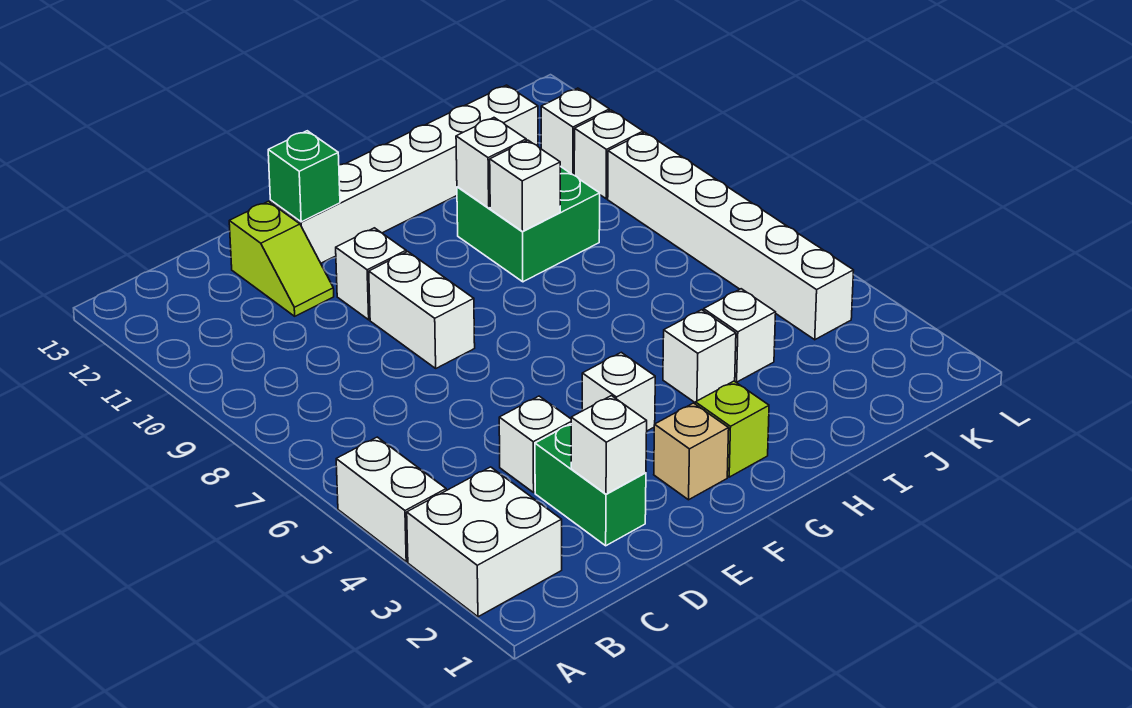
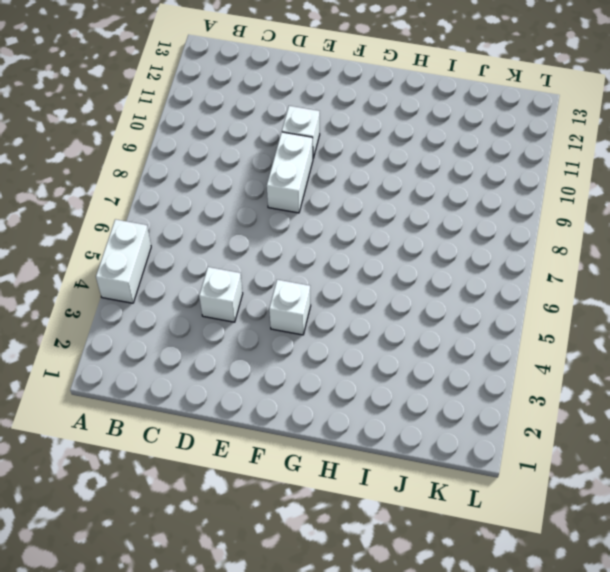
none -> white 2x2 brick [407,467,562,617]
none -> green 1x2 brick [535,424,646,546]
none -> lime 1x2 slope [229,201,334,316]

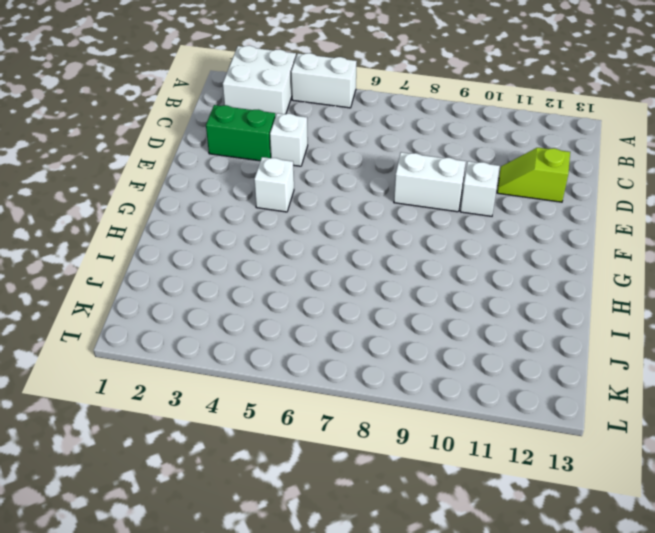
none -> white 1x6 brick [270,85,538,263]
none -> tan 1x1 brick [654,403,729,500]
none -> lime 1x1 brick [695,381,769,477]

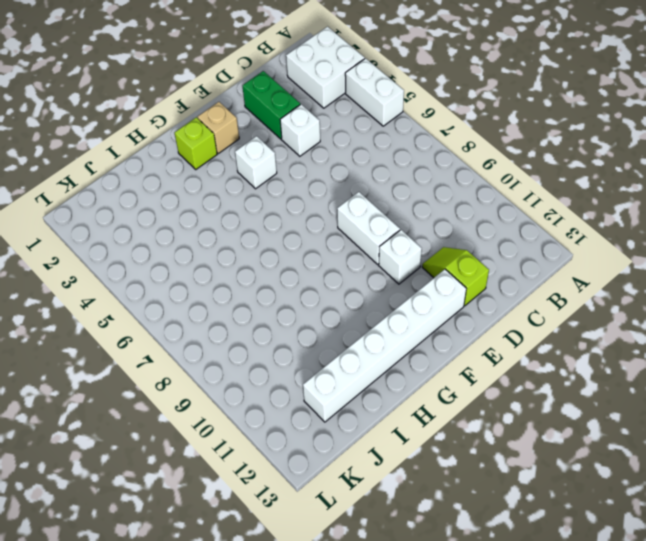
none -> white 1x1 brick [663,310,736,402]
none -> green 2x2 brick [457,166,600,282]
none -> white 1x1 brick [704,289,776,382]

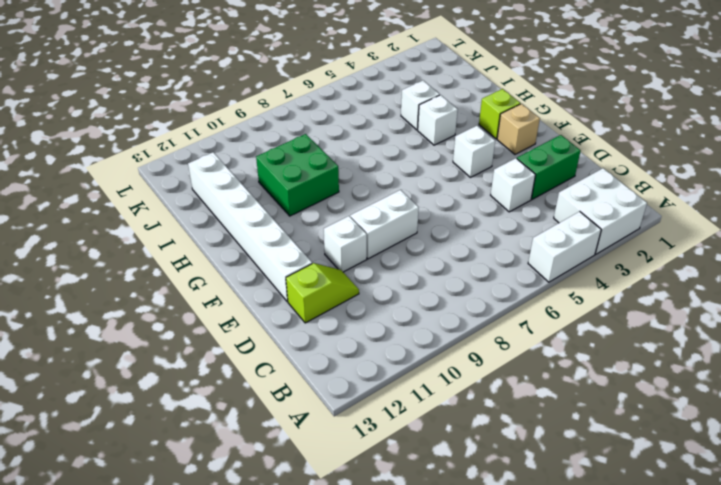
none -> white 1x6 brick [608,132,854,340]
none -> white 1x1 brick [574,110,643,199]
none -> white 1x1 brick [541,88,609,175]

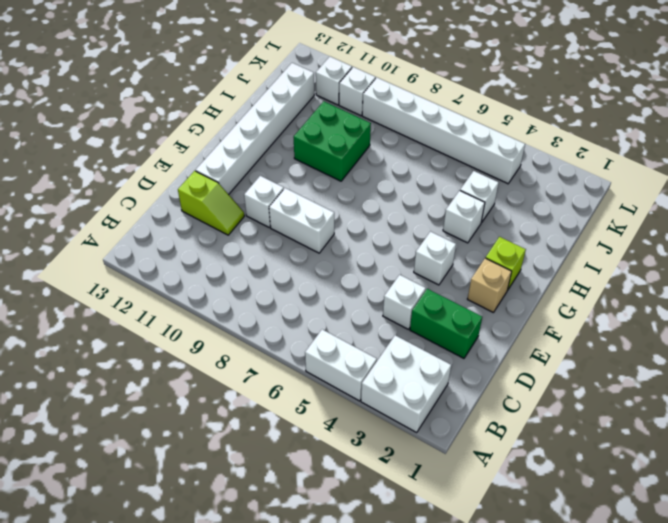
none -> white 1x1 brick [571,396,647,494]
none -> green 1x1 brick [268,131,340,222]
none -> white 1x1 brick [490,140,560,231]

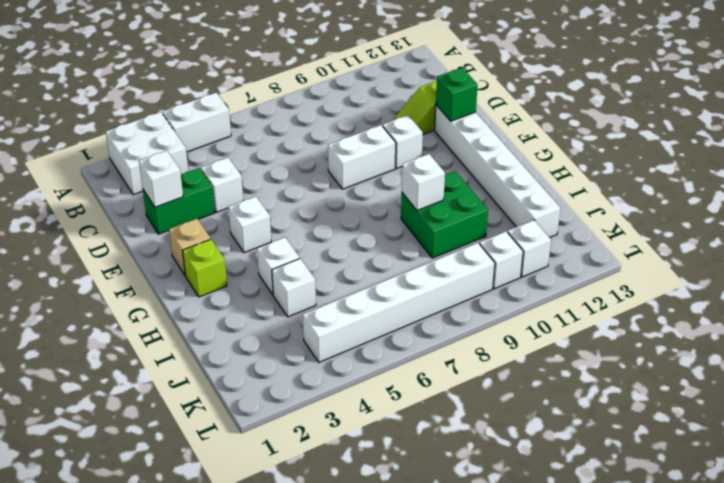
none -> white 1x1 brick [456,118,526,208]

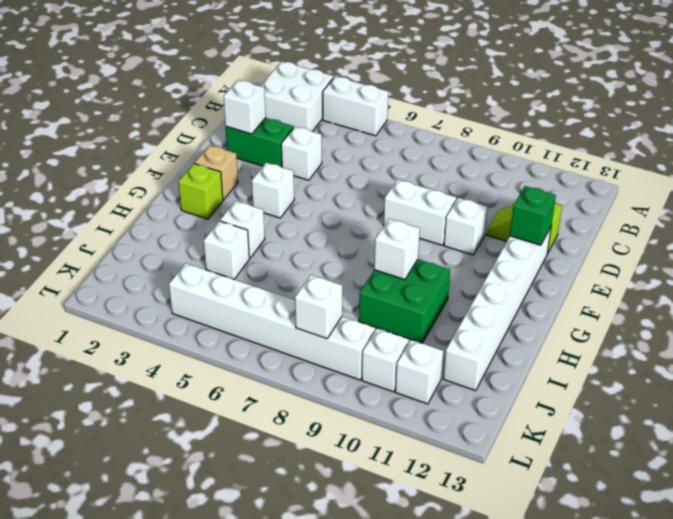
white 1x1 brick [295,275,342,339] -> white 1x1 brick moved to [456,118,526,208]

